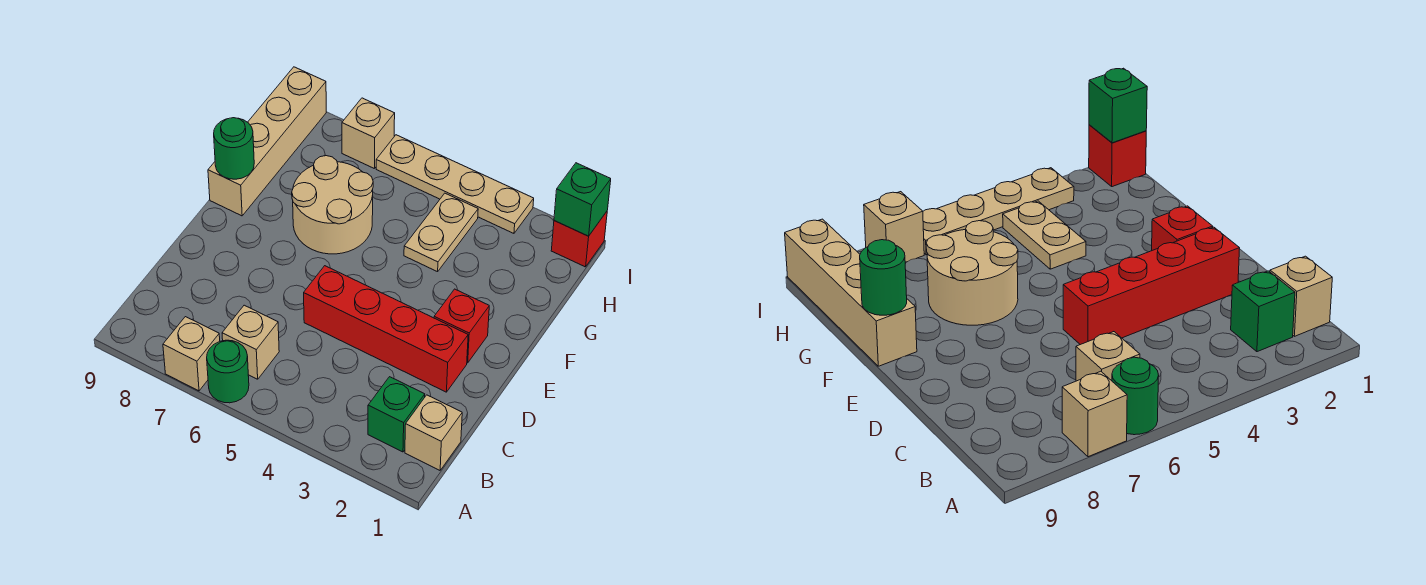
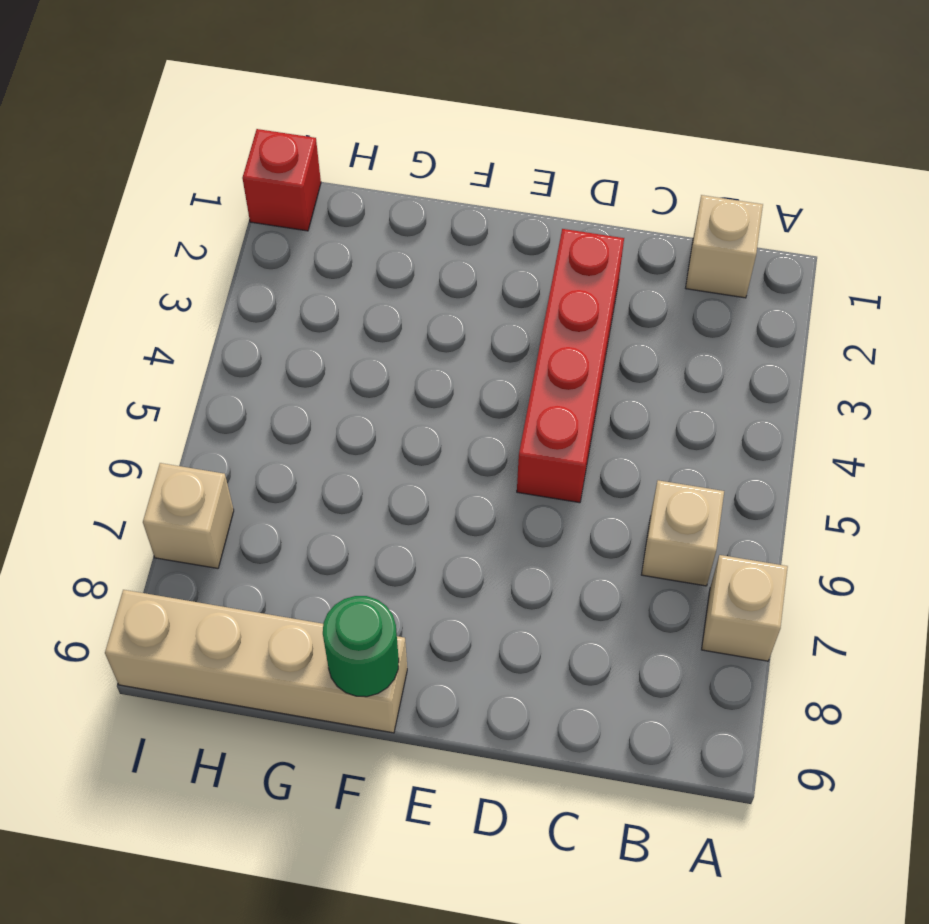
none -> green 1x1 round brick [207,340,249,403]
none -> green 1x1 brick [368,377,425,452]
none -> red 1x1 brick [434,289,489,363]

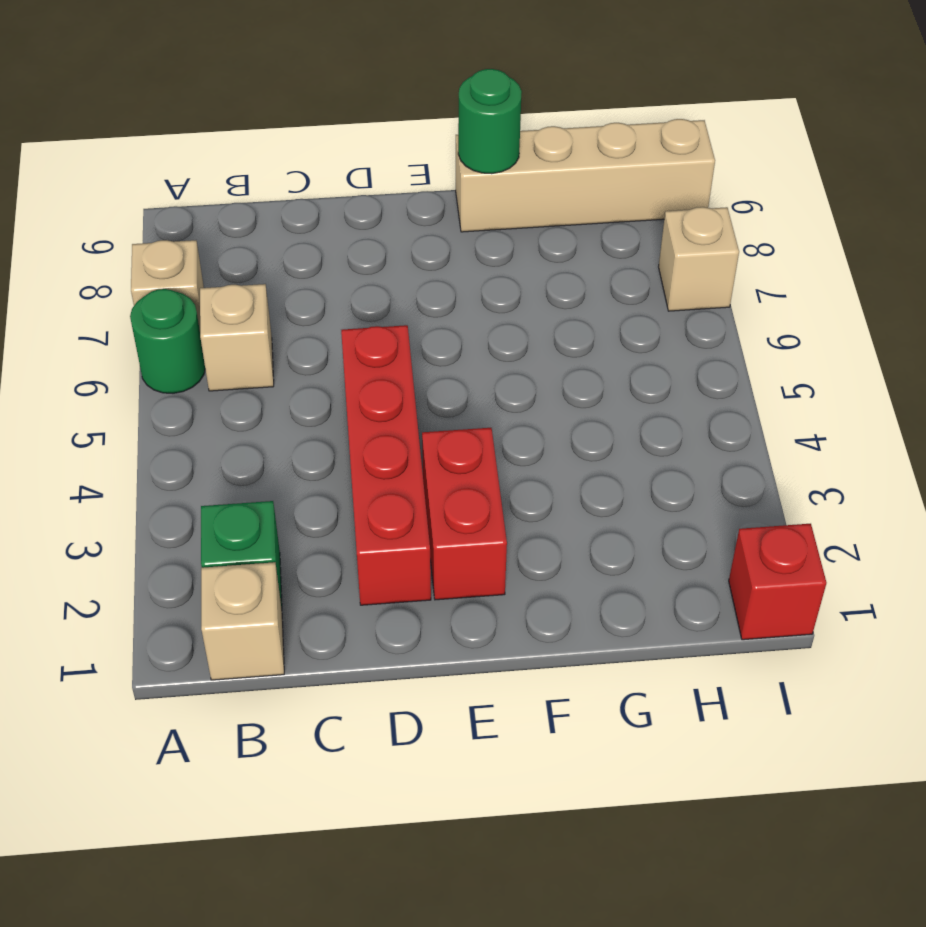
red 1x2 brick [422,428,507,600] -> red 1x1 brick [434,289,489,363]
none -> tan 2x2 round brick [292,156,373,254]
none -> tan 1x2 plate [404,193,478,272]
none -> tan 1x4 plate [376,135,534,233]

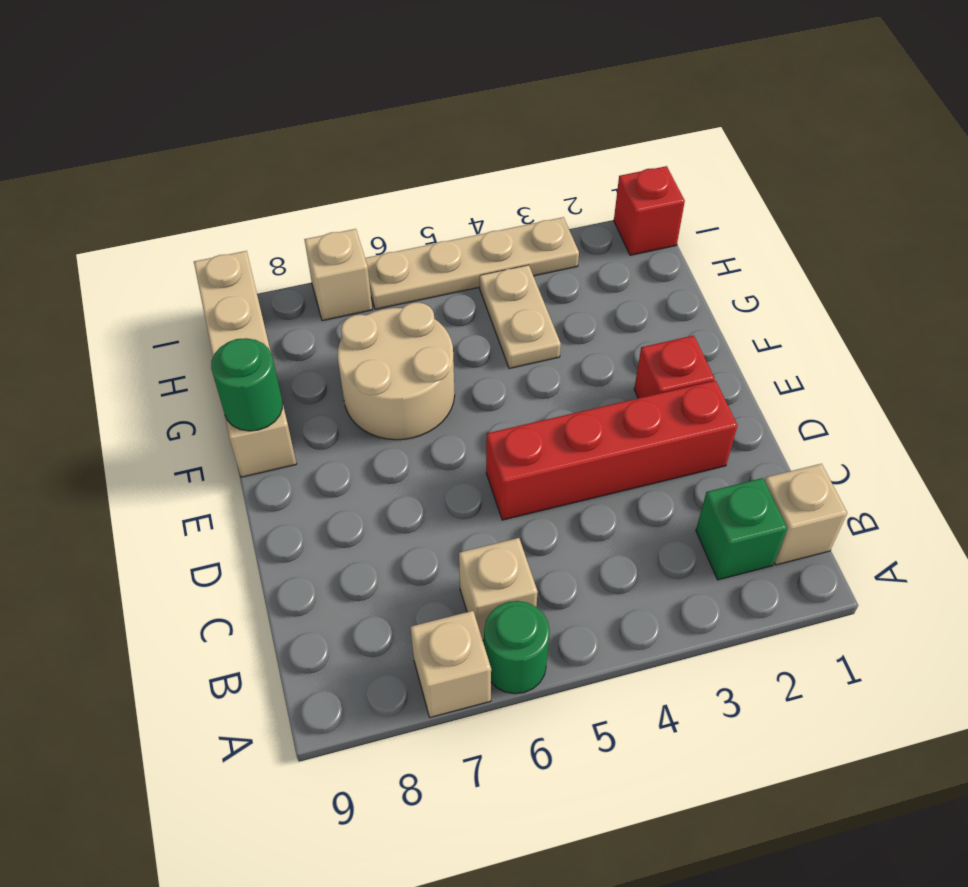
none -> green 1x1 brick [554,163,611,236]

